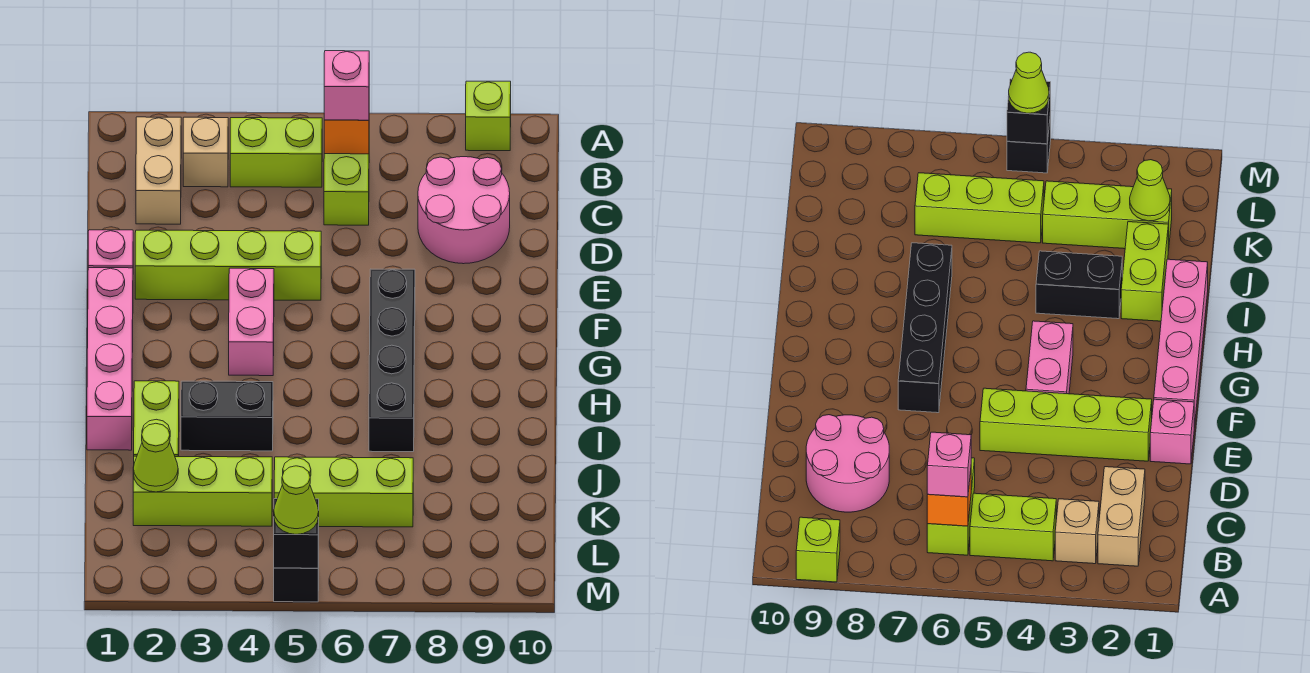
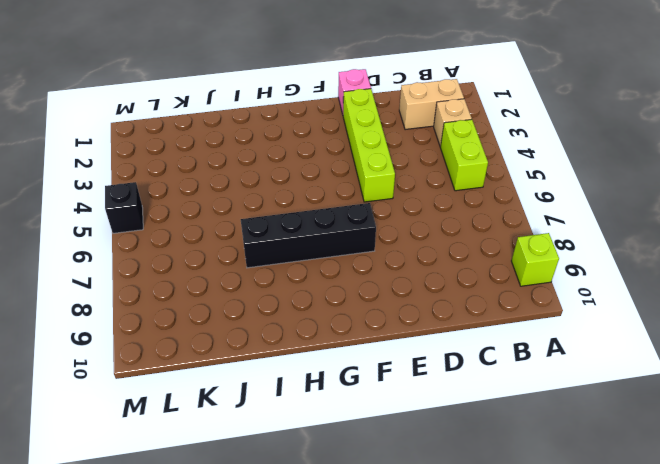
none -> lime 1x2 brick [324,154,369,225]
none -> pink 2x2 round brick [418,157,510,264]
none -> pink 1x4 brick [87,268,133,450]

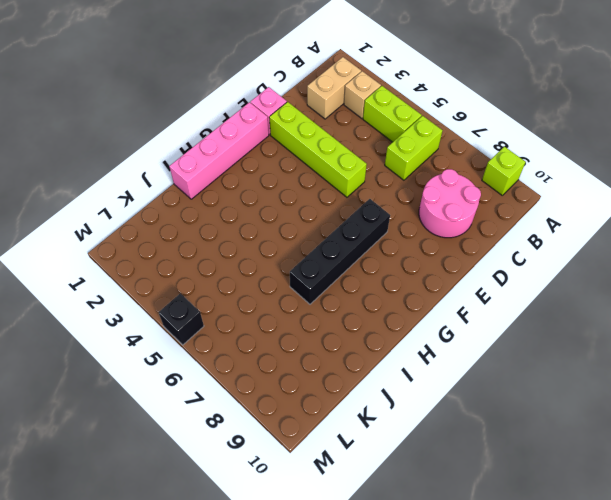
none -> pink 1x2 brick [229,268,274,376]
none -> lime 1x2 brick [134,381,179,457]
none -> black 1x2 brick [181,381,273,451]

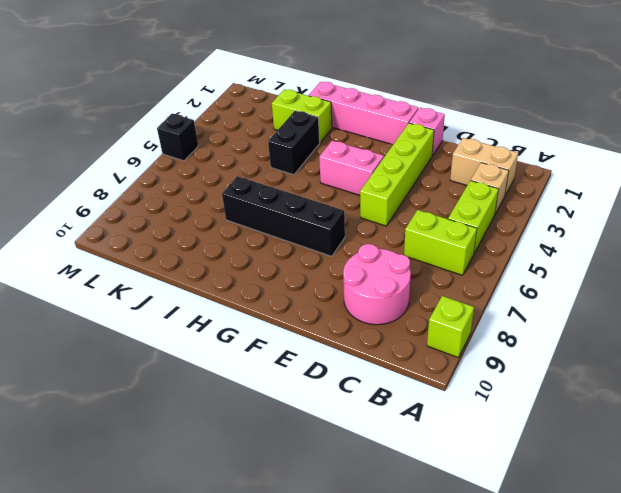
none -> lime 1x3 brick [133,456,272,526]
none -> lime 1x3 brick [274,457,413,527]
none -> orange 1x1 brick [324,120,369,154]

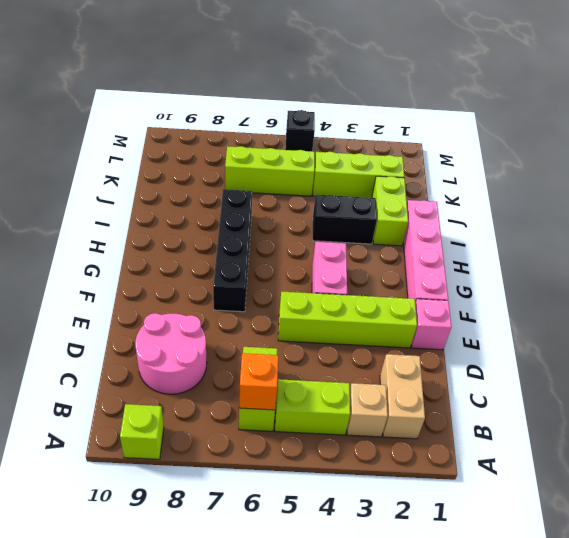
none -> lime 1x1 cone [133,423,178,492]
none -> black 1x1 brick [274,499,319,568]
none -> pink 1x1 brick [324,51,369,120]

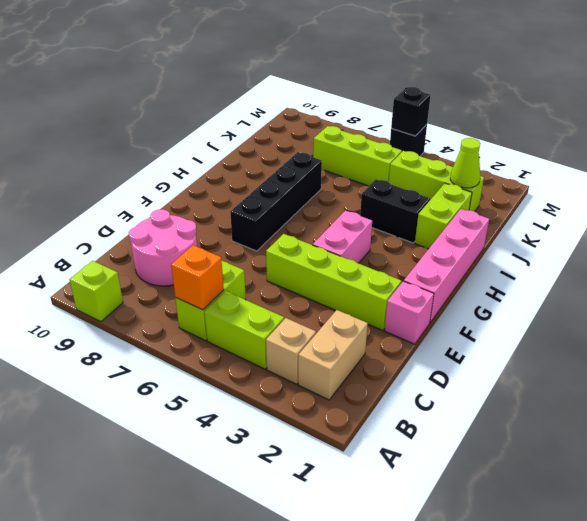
none -> pink 1x1 brick [324,51,369,120]
none -> lime 1x1 cone [274,466,319,534]

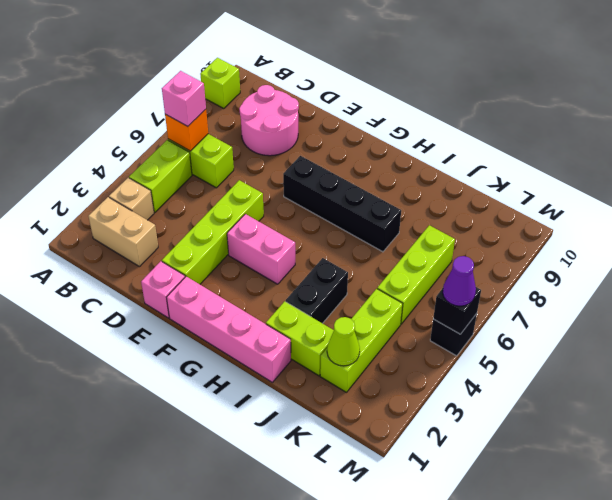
purple 1x1 cone [443,256,476,306] -> lime 1x1 cone [274,466,319,534]

